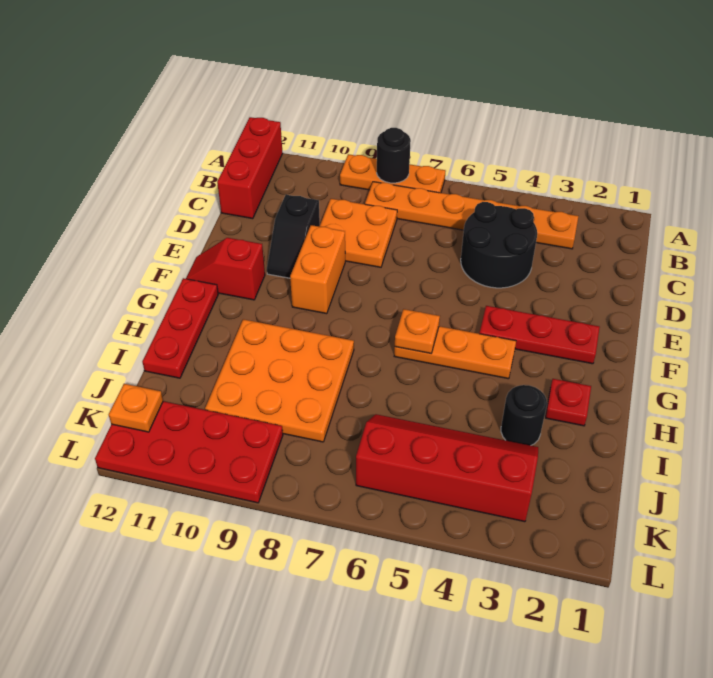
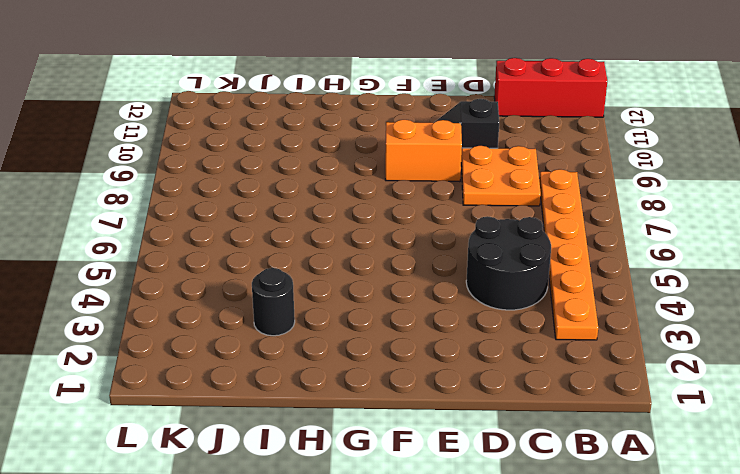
none -> orange 1x3 plate [340,154,445,193]
none -> red 1x3 plate [480,306,600,364]
none -> red 1x2 slope [186,238,265,300]

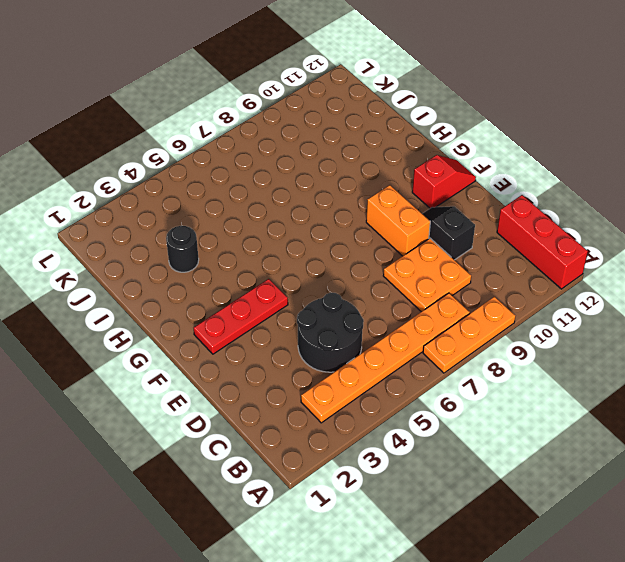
none -> orange 1x3 plate [394,326,516,379]
none -> red 1x3 plate [142,278,218,378]
none -> red 1x1 plate [545,379,591,426]

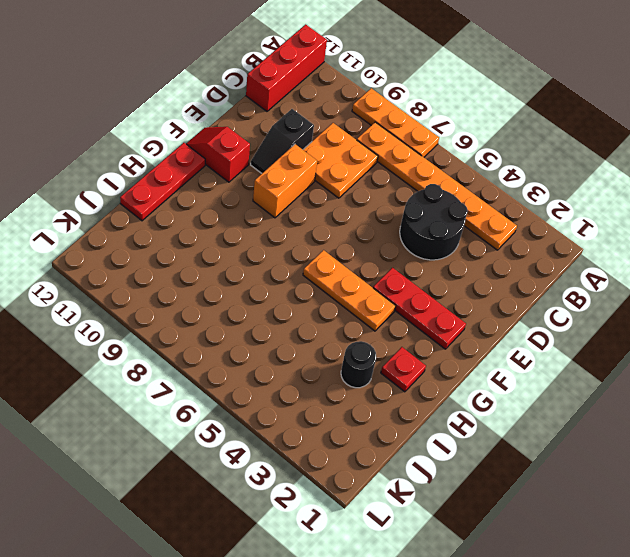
none -> orange 3x3 plate [205,319,354,442]
none -> red 2x4 slope [356,414,538,522]
none -> red 2x4 plate [95,401,283,503]

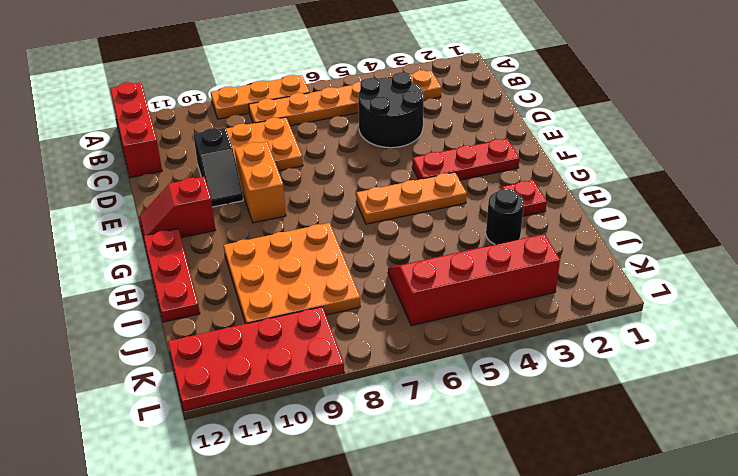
none -> black 1x1 round brick [377,128,411,183]
none -> orange 1x1 plate [395,309,440,354]
none -> orange 1x1 plate [109,384,163,432]

